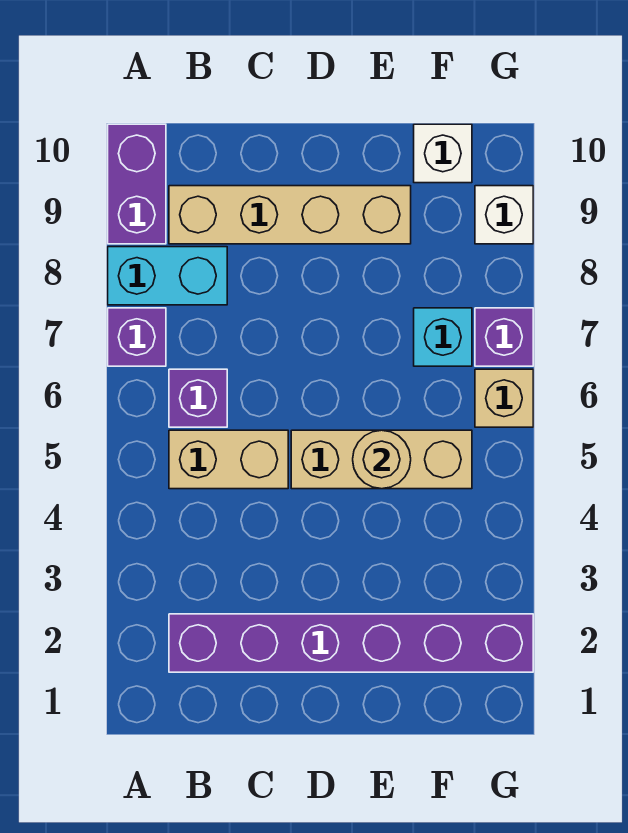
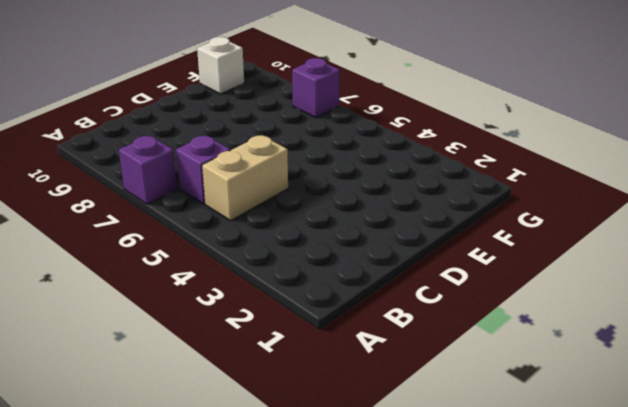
none -> cyan 1x2 brick [108,247,227,305]
none -> purple 1x2 brick [108,124,166,244]
none -> purple 1x6 brick [169,614,533,672]

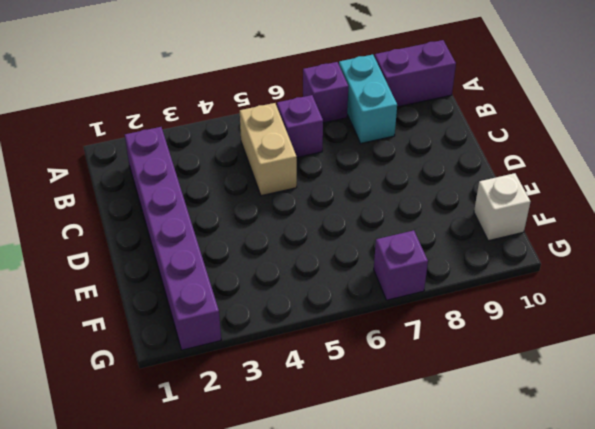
none -> tan 1x4 brick [169,186,411,244]
none -> tan 1x3 brick [291,430,472,489]
none -> cyan 1x1 brick [414,308,472,366]

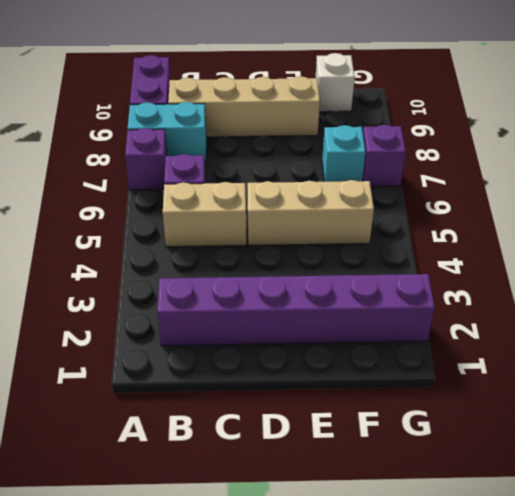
none -> tan 1x1 brick [475,369,533,427]
none -> white 1x1 brick [475,186,533,244]
none -> tan 1x1 round brick [353,430,411,489]

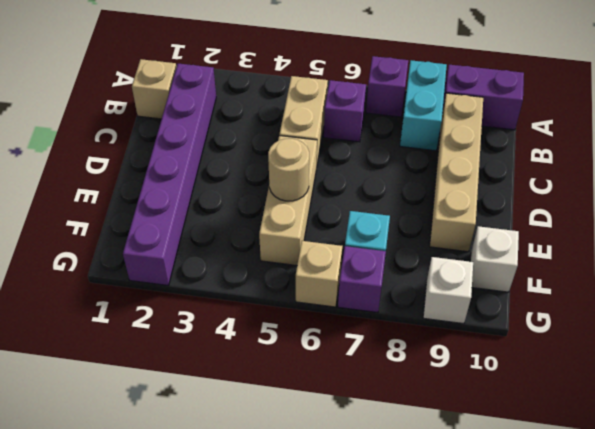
tan 1x1 brick [132,59,176,119] -> none

